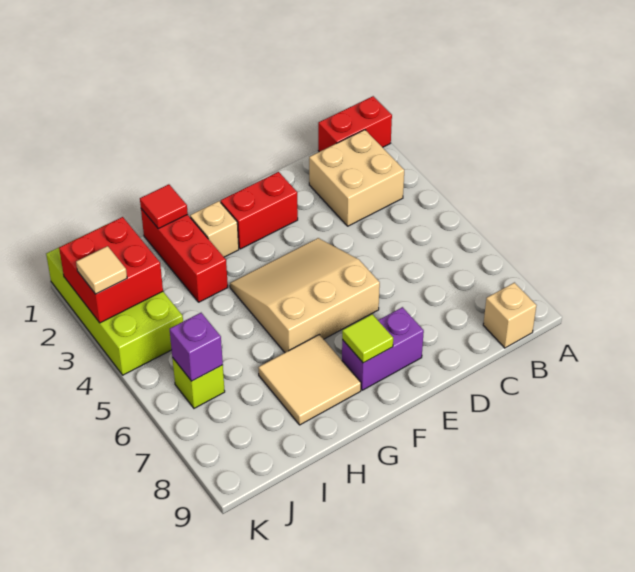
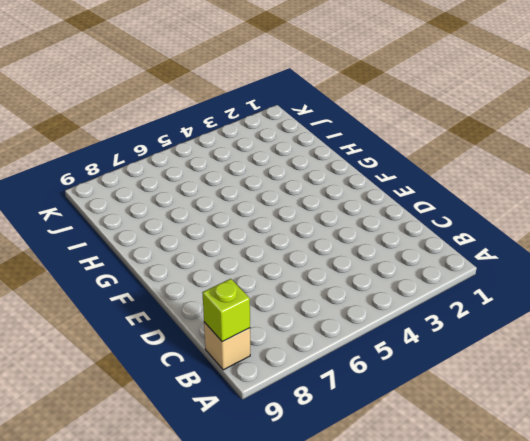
lime 1x1 brick [202,279,250,342] -> lime 1x1 brick moved to [172,358,225,408]
none -> red 1x2 brick [318,96,392,152]
none -> tan 2x2 brick [309,130,404,226]
none -> red 1x2 brick [221,172,298,249]

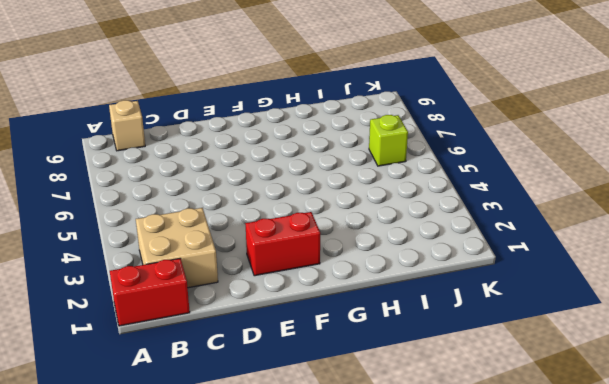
none -> tan 3x3 slope [230,238,380,352]
none -> purple 1x2 brick [342,307,424,390]
none -> tan 1x1 brick [190,201,239,257]

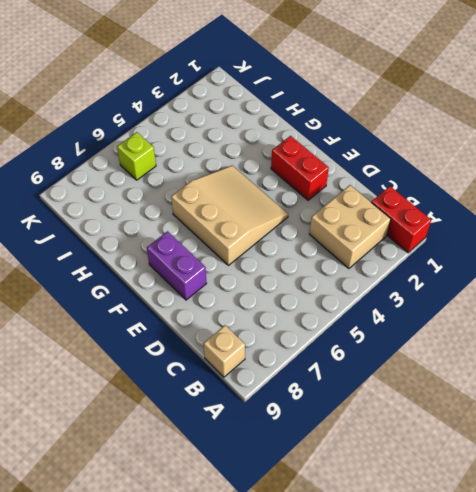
none -> tan 1x1 brick [190,201,239,257]
none -> tan 2x2 tile [258,335,361,425]
none -> red 1x3 brick [141,209,228,302]

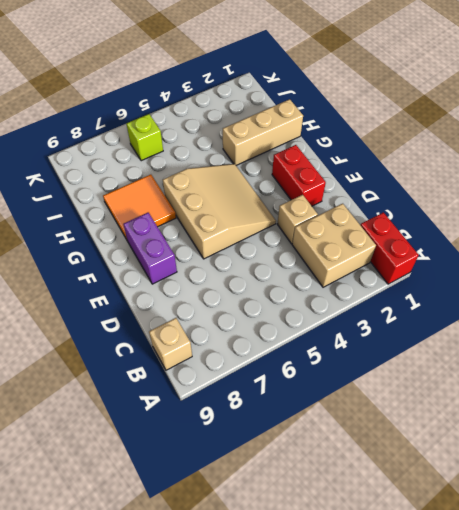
tan 1x1 brick [277,195,318,244] -> tan 1x1 brick moved to [190,201,239,257]
orange 2x2 tile [103,175,176,240] -> tan 2x2 tile [258,335,361,425]
tan 1x3 brick [223,99,303,165] -> red 1x3 brick [141,209,228,302]
none -> lime 2x4 brick [46,248,183,375]
none -> lime 1x1 tile [342,314,393,363]
none -> red 1x1 tile [140,184,188,229]

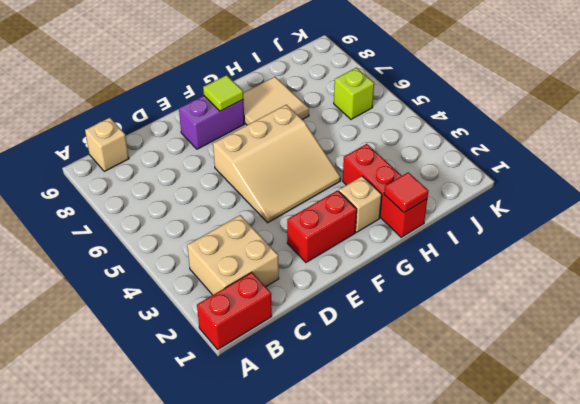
none -> lime 2x4 brick [46,248,183,375]
none -> red 2x2 brick [59,217,163,323]
none -> purple 1x1 brick [170,313,223,381]

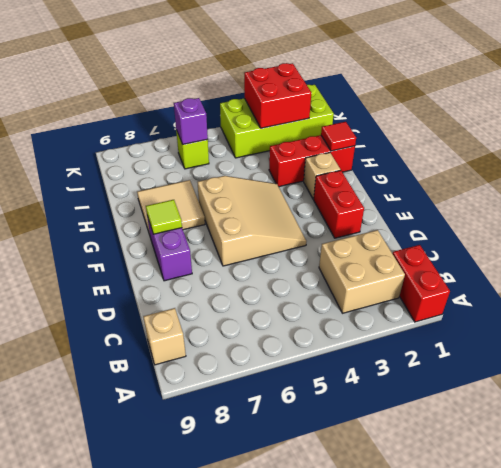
none -> tan 1x1 tile [76,246,127,294]

